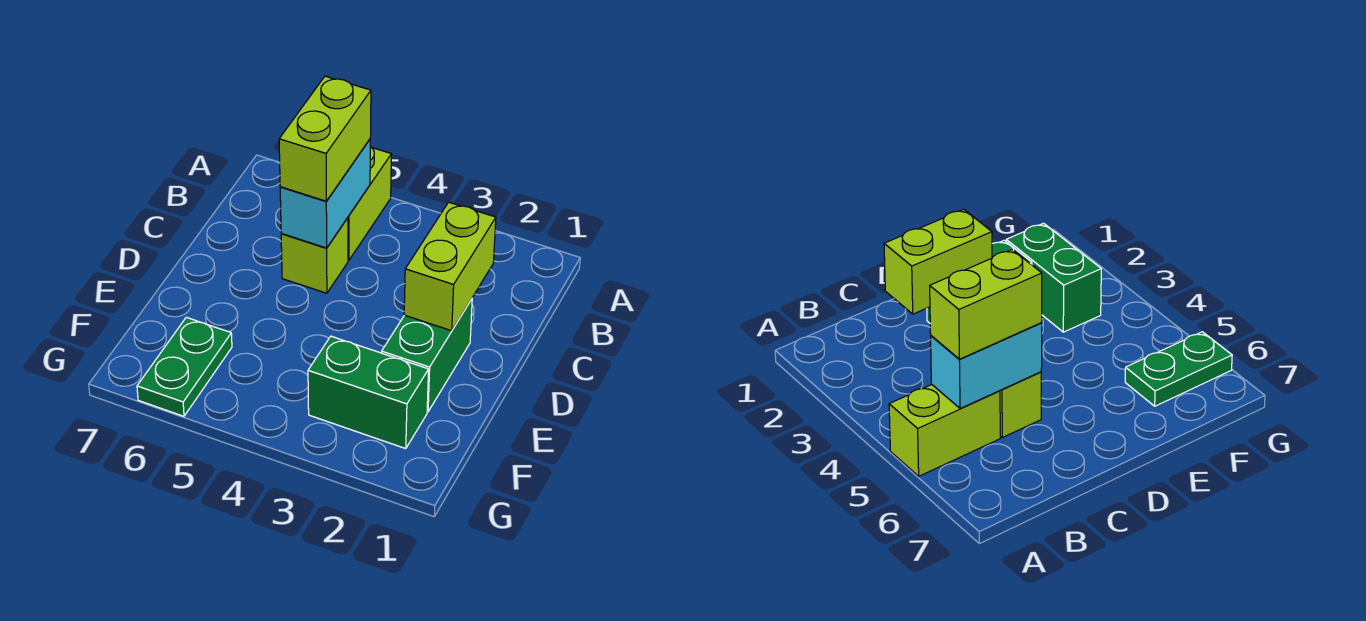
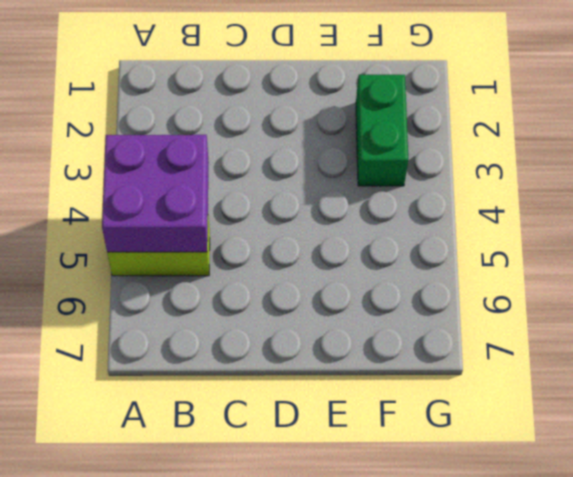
purple 2x2 brick [102,135,209,252] -> cyan 1x2 brick [280,139,370,248]
none -> lime 1x1 brick [281,218,348,293]
none -> green 1x2 brick [382,299,472,412]

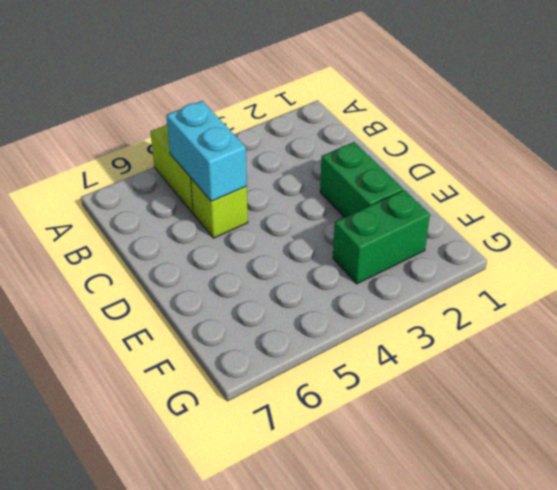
none -> green 1x2 plate [137,317,232,416]
none -> lime 1x2 brick [404,202,496,331]

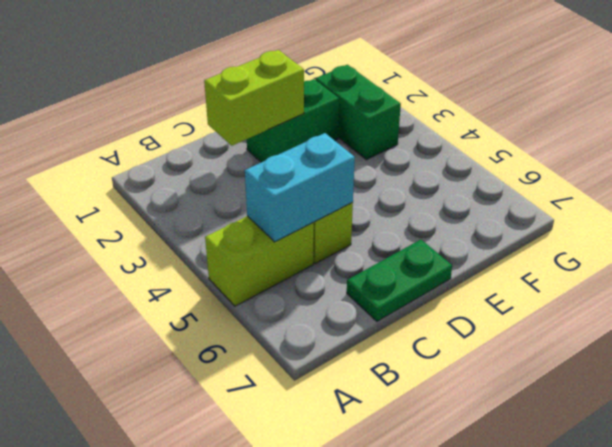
green 1x2 plate [347,240,452,321] -> green 1x2 plate moved to [137,317,232,416]
none -> lime 1x2 brick [279,76,371,201]

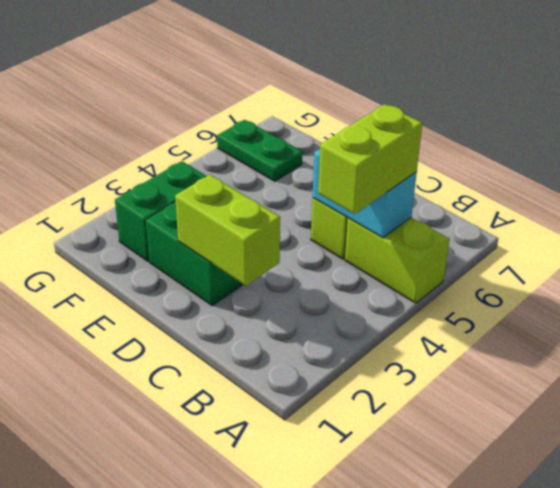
lime 1x2 brick [318,104,422,214] -> lime 1x2 brick turned to [279,76,371,201]

